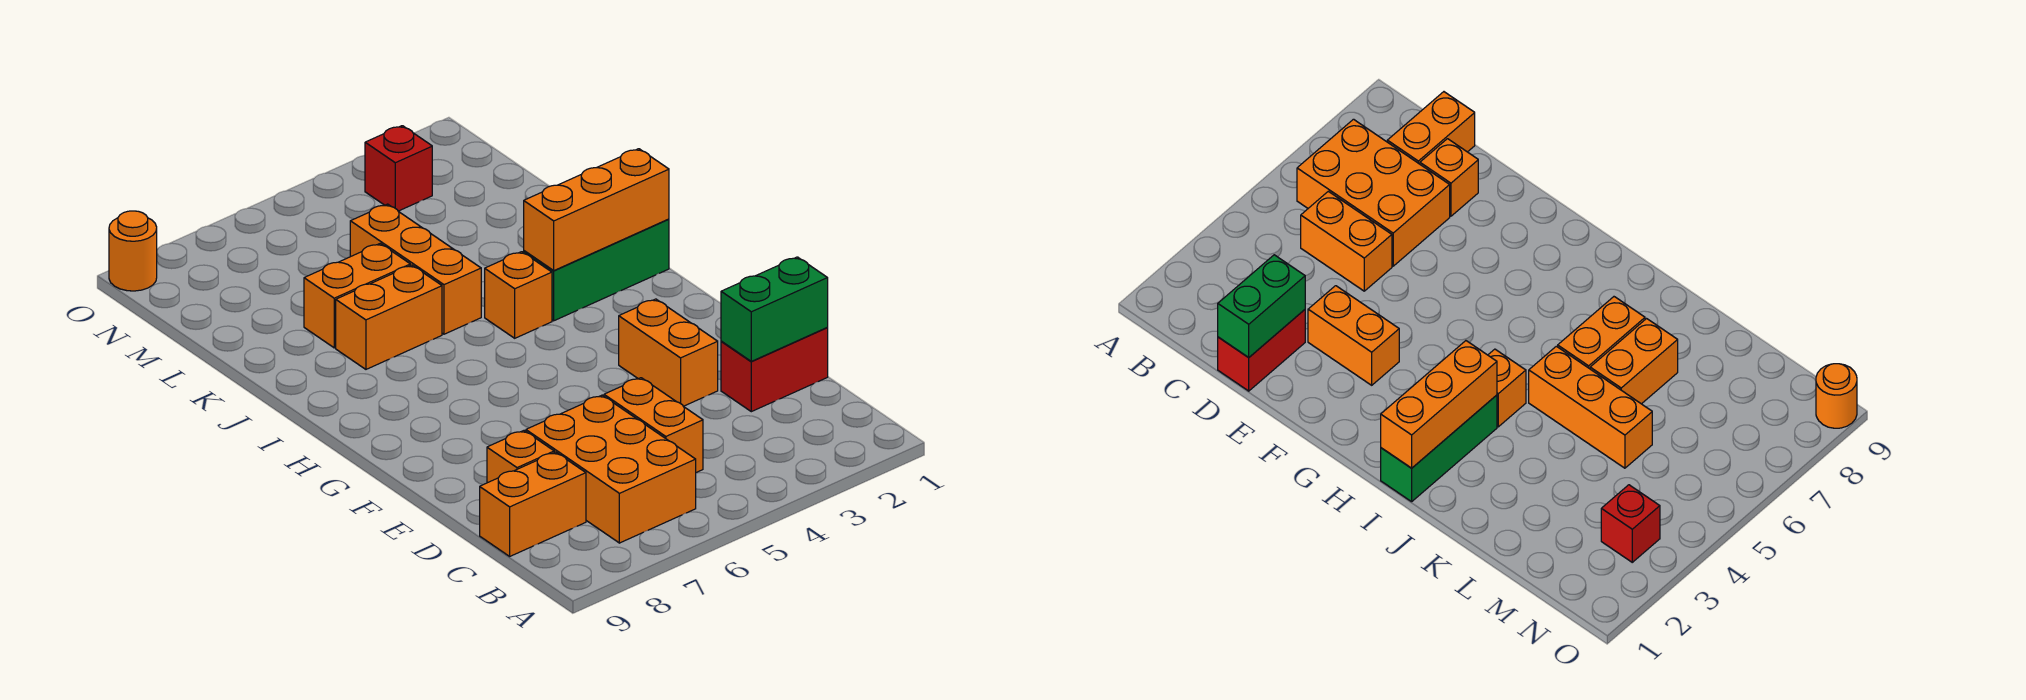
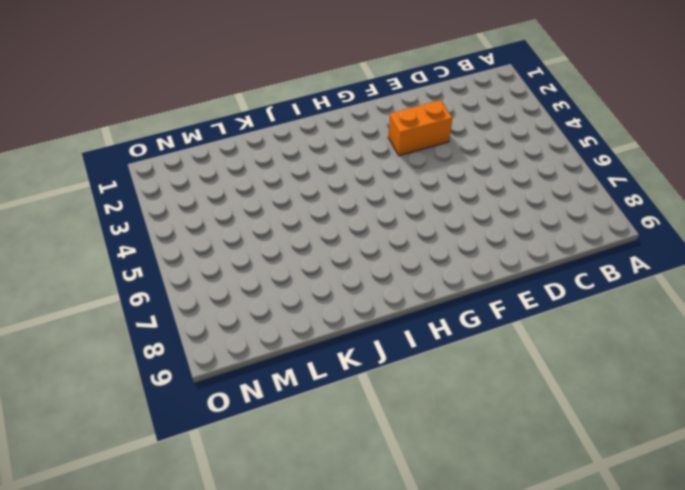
none -> orange 2x3 brick [526,395,696,543]
none -> orange 1x2 brick [604,378,703,472]
none -> orange 1x2 brick [480,452,586,556]

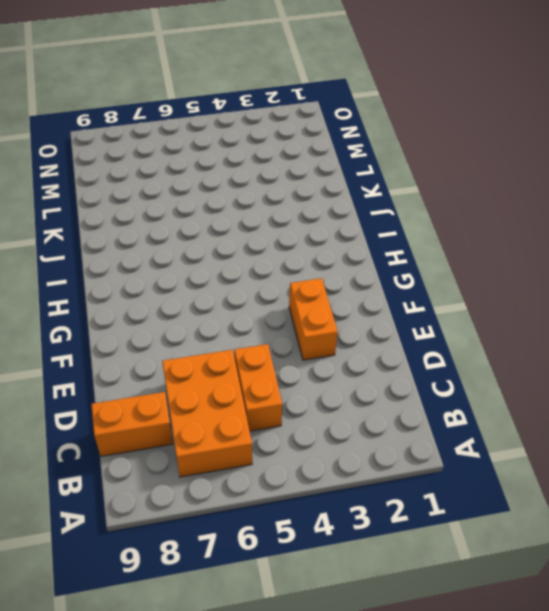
none -> red 1x2 brick [721,328,828,412]
none -> orange 1x1 brick [487,431,554,483]
none -> green 1x3 brick [524,219,669,321]

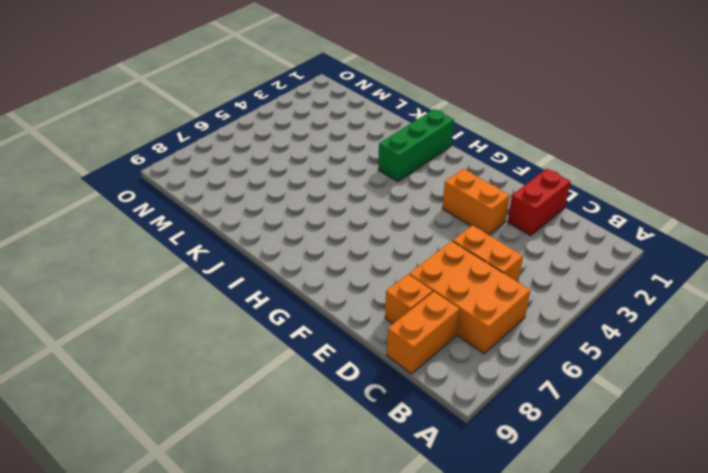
none -> orange 1x1 brick [485,252,552,338]
none -> orange 1x3 brick [350,204,481,334]
none -> orange 1x2 brick [336,265,442,369]

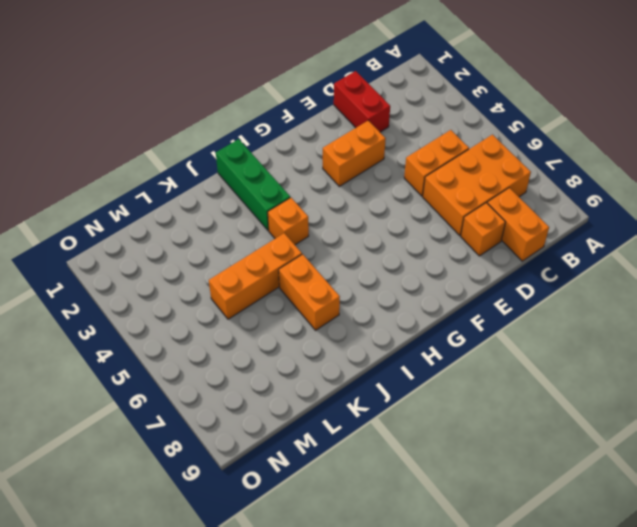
none -> orange 1x2 brick [304,243,410,348]
none -> red 1x1 brick [365,126,432,211]
none -> orange 1x1 round brick [109,211,157,291]

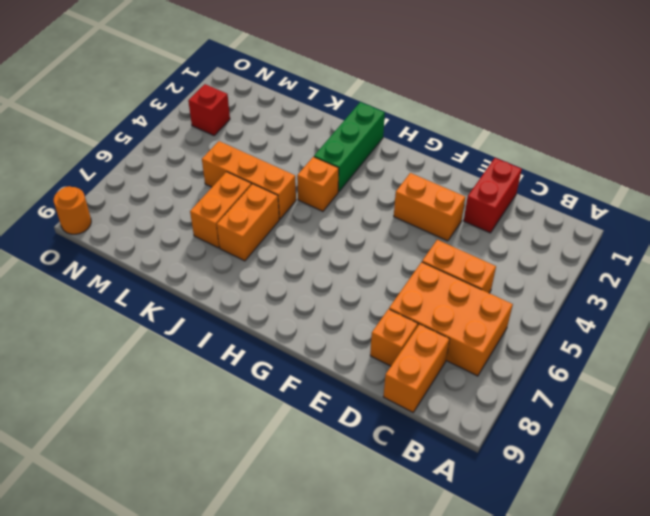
none -> green 1x2 brick [721,257,828,361]
none -> orange 1x3 brick [524,149,669,270]

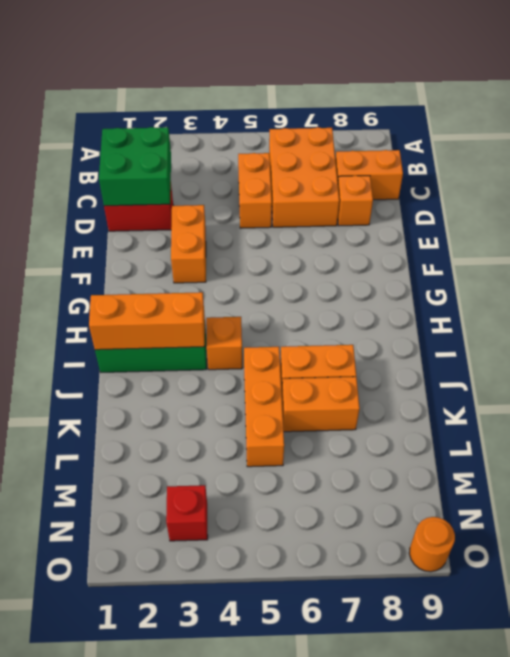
green 2x2 brick [99,127,171,206] -> green 1x2 brick [721,257,828,361]

